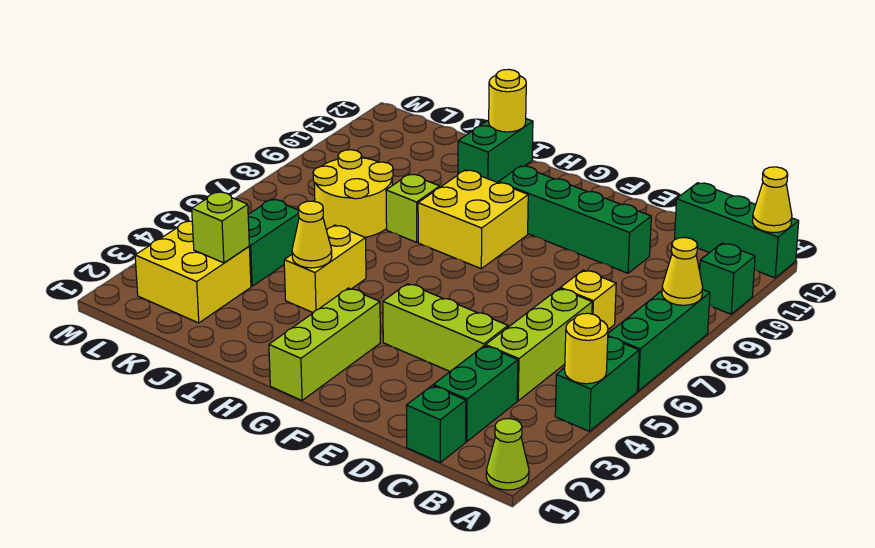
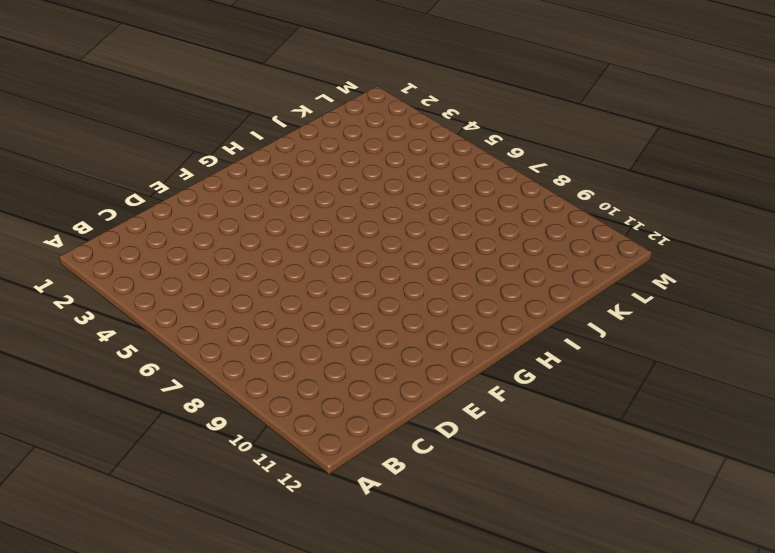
none -> lime 1x1 cone [486,419,529,490]
none -> green 1x2 brick [555,337,639,431]
none -> green 1x3 brick [608,290,710,391]

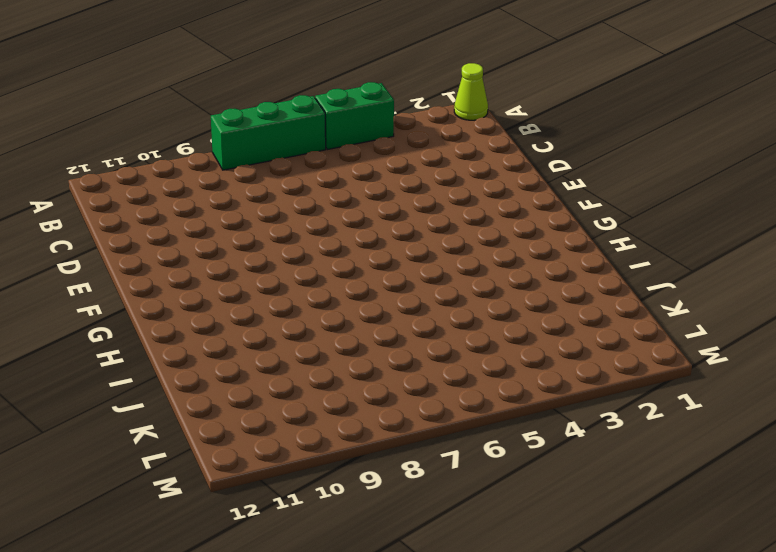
none -> green 1x1 brick [700,243,755,314]
none -> green 1x3 brick [675,183,799,278]
none -> green 1x1 brick [406,386,466,462]

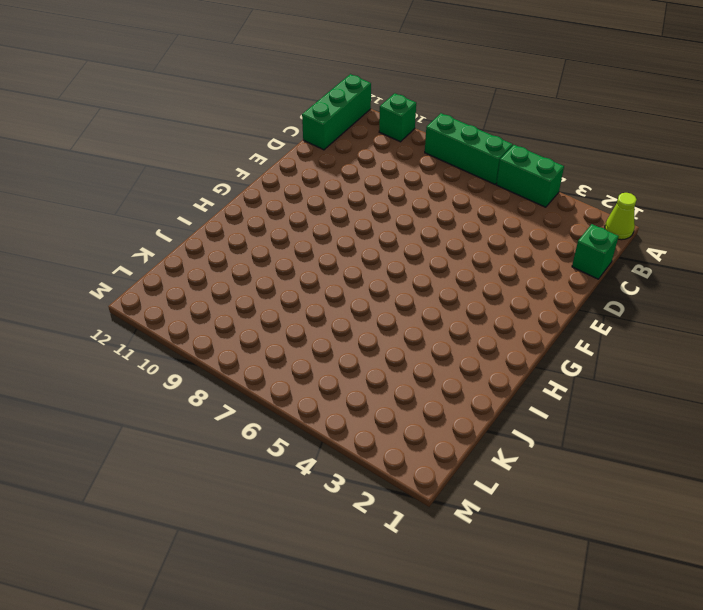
none -> green 1x2 brick [433,346,518,442]
none -> lime 1x3 brick [486,288,592,401]
none -> yellow 1x1 brick [560,270,616,329]

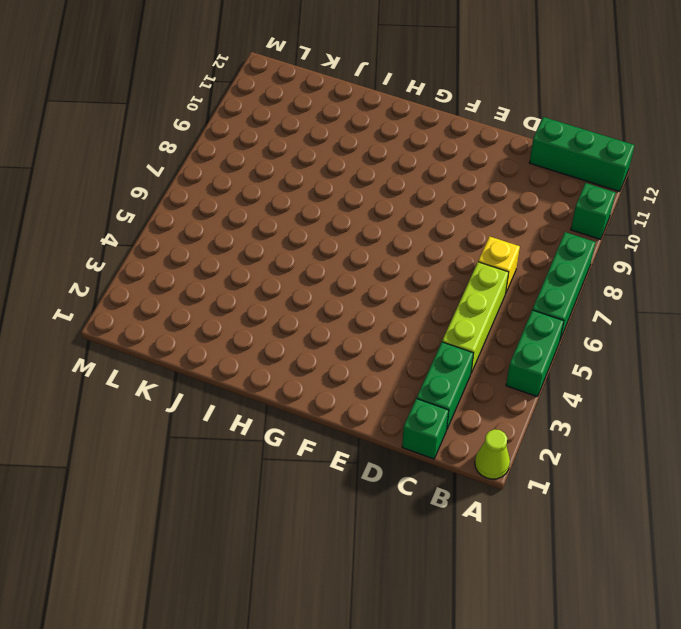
none -> lime 1x3 brick [383,284,508,371]
none -> green 1x4 brick [498,166,651,273]
none -> lime 1x3 brick [269,288,380,400]

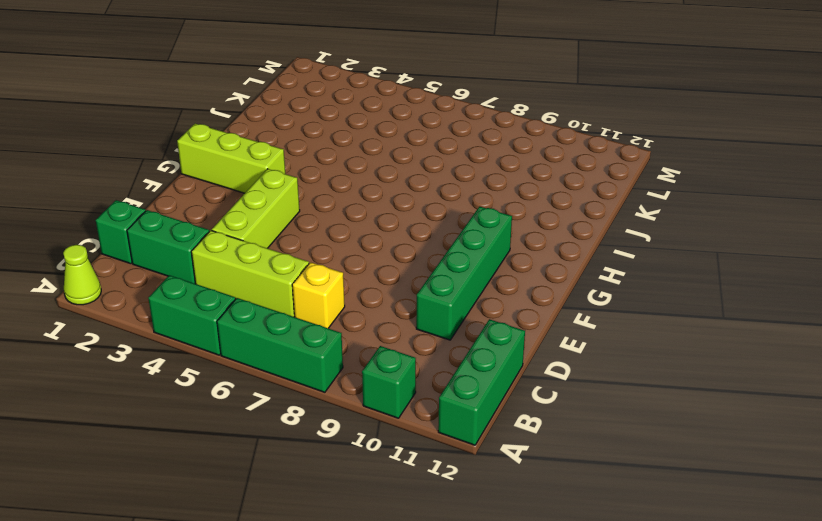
none -> yellow 2x2 brick [418,170,528,269]
none -> yellow 1x2 brick [284,225,366,312]
none -> lime 1x1 brick [386,174,440,242]

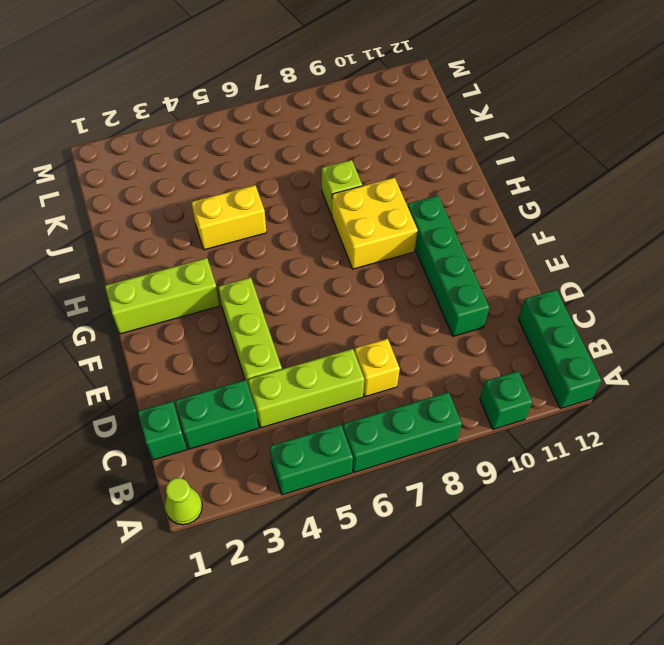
none -> green 1x2 brick [458,119,533,183]
none -> yellow 2x2 round brick [313,150,393,237]
none -> yellow 2x2 brick [135,221,251,323]

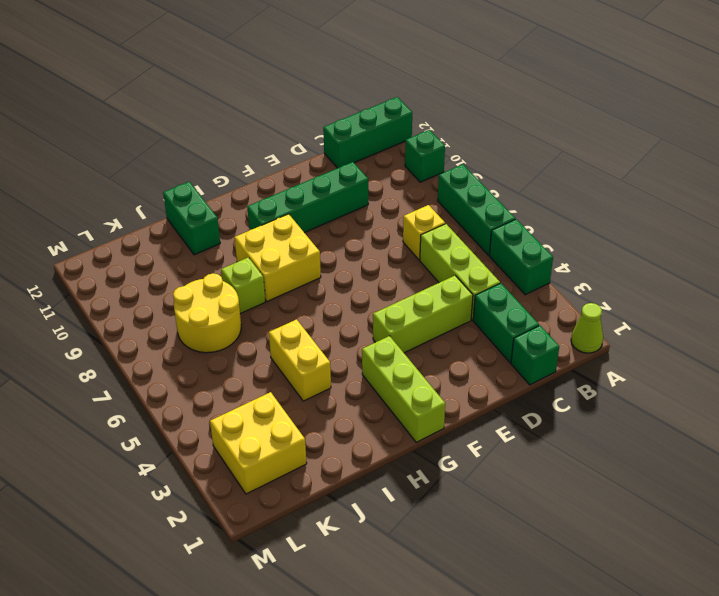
none -> green 1x2 brick [248,199,299,286]
none -> yellow 1x1 round brick [565,313,608,384]
none -> yellow 1x1 cone [662,237,703,305]

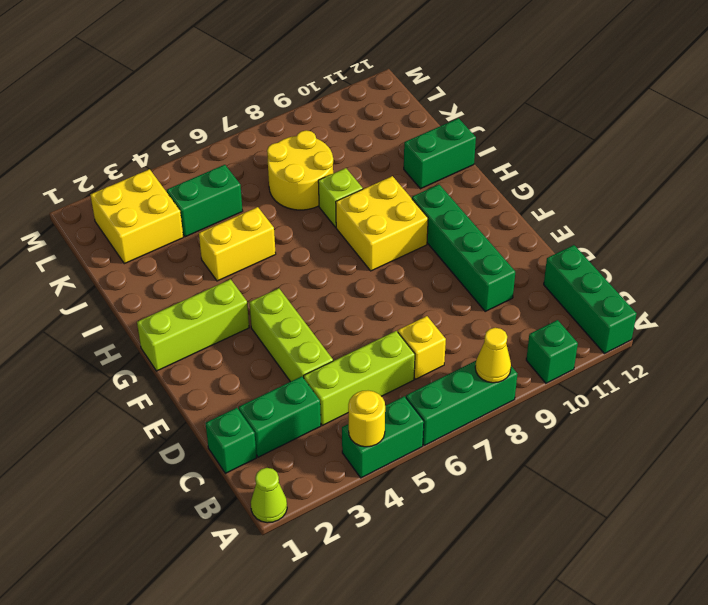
none -> yellow 1x1 cone [752,167,792,233]
none -> yellow 1x1 cone [292,201,332,268]
none -> yellow 1x1 round brick [489,69,526,132]

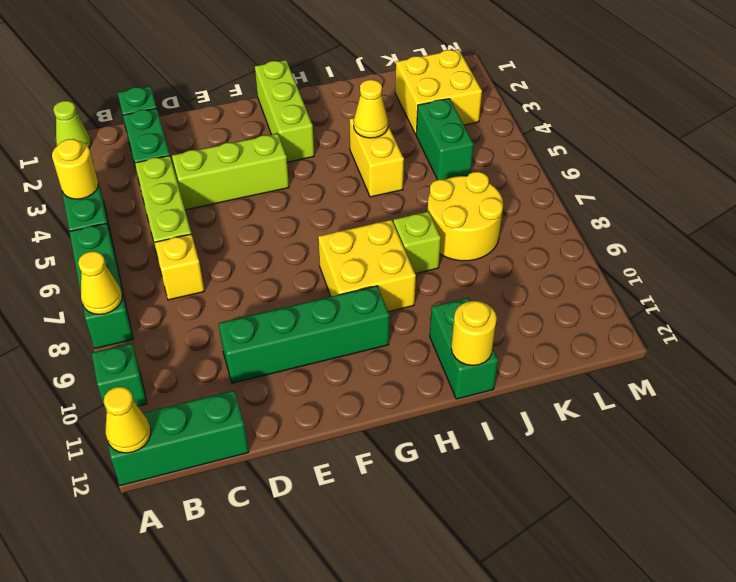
none -> lime 1x1 brick [192,192,249,263]

